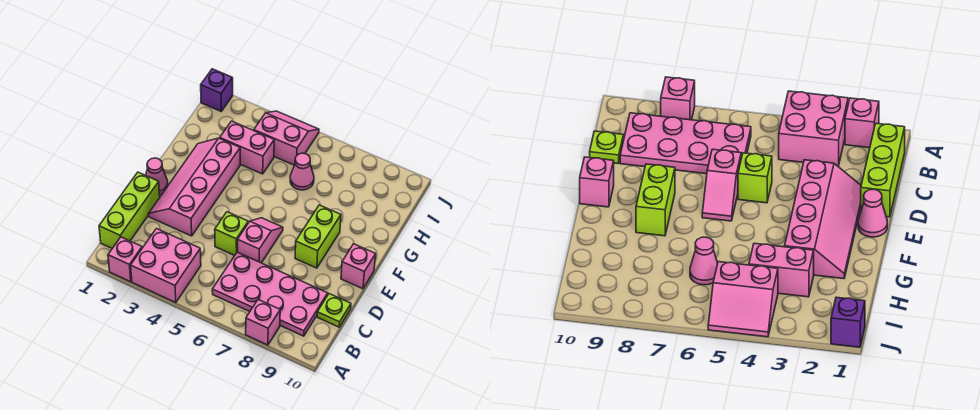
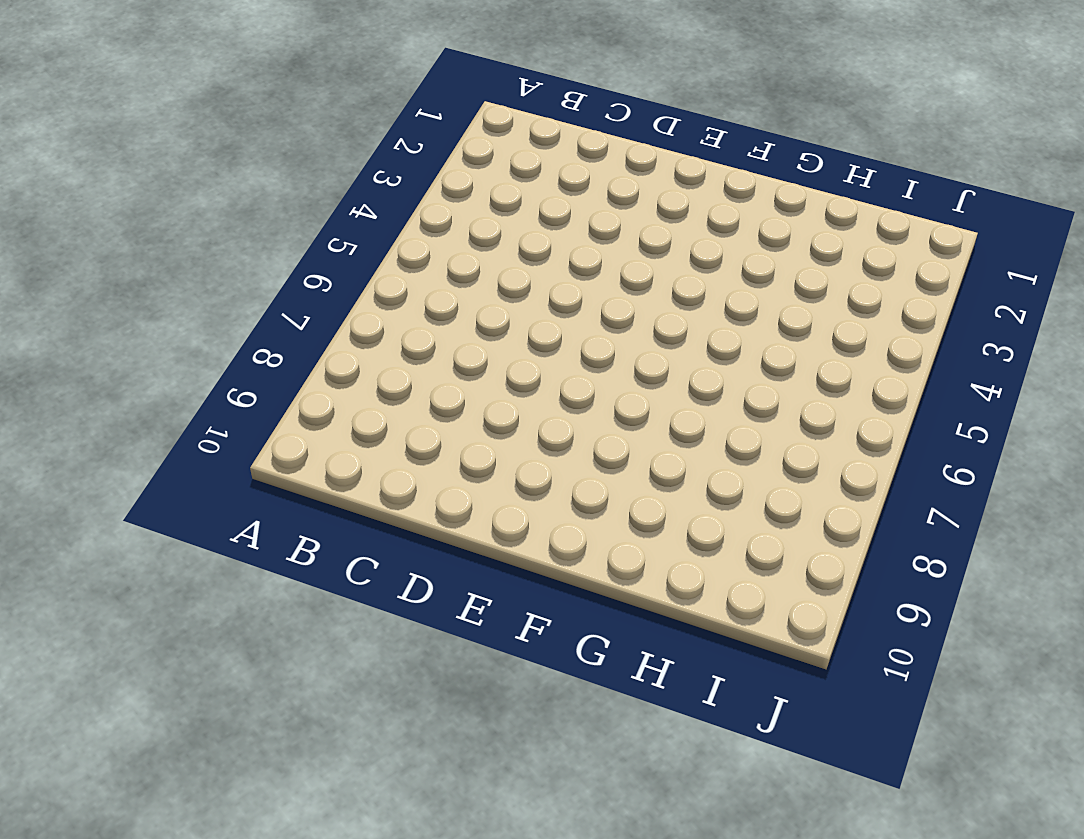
none -> pink 1x1 brick [108,237,142,282]
none -> pink 2x2 brick [131,229,201,303]
none -> pink 1x1 brick [246,300,280,345]

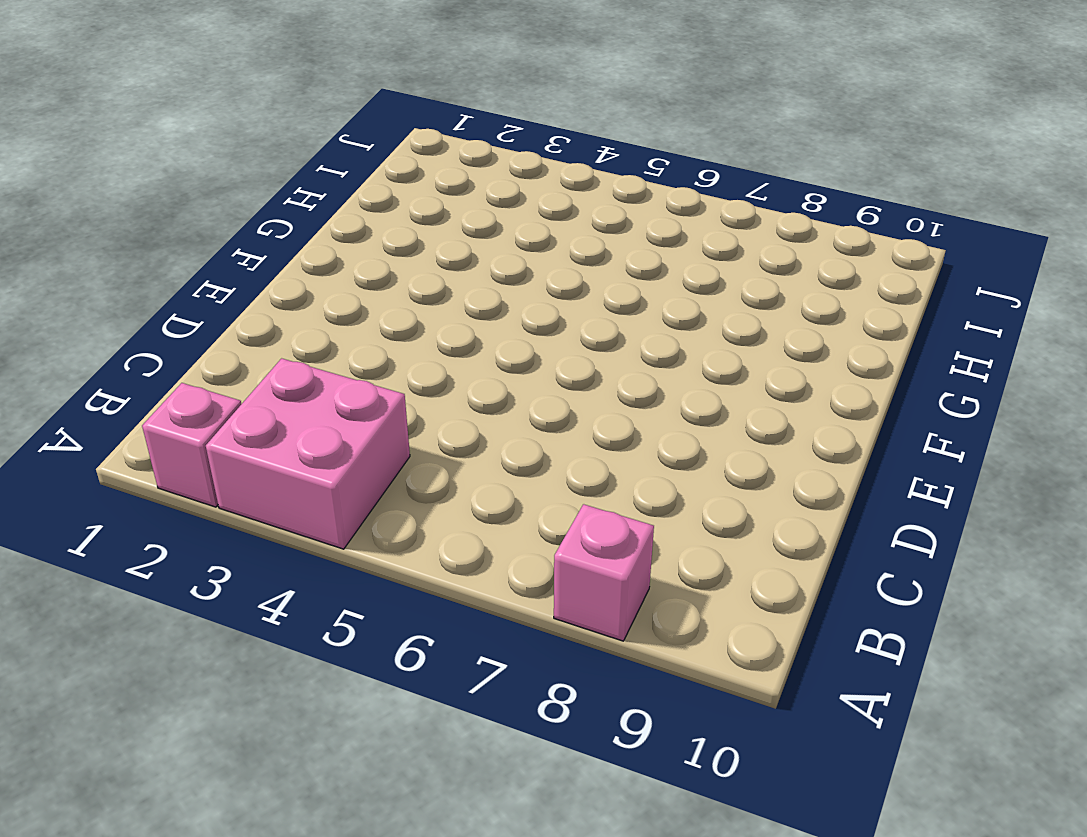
none -> lime 1x3 brick [99,172,160,248]
none -> pink 2x4 plate [212,252,328,336]
none -> lime 1x1 plate [317,294,351,327]

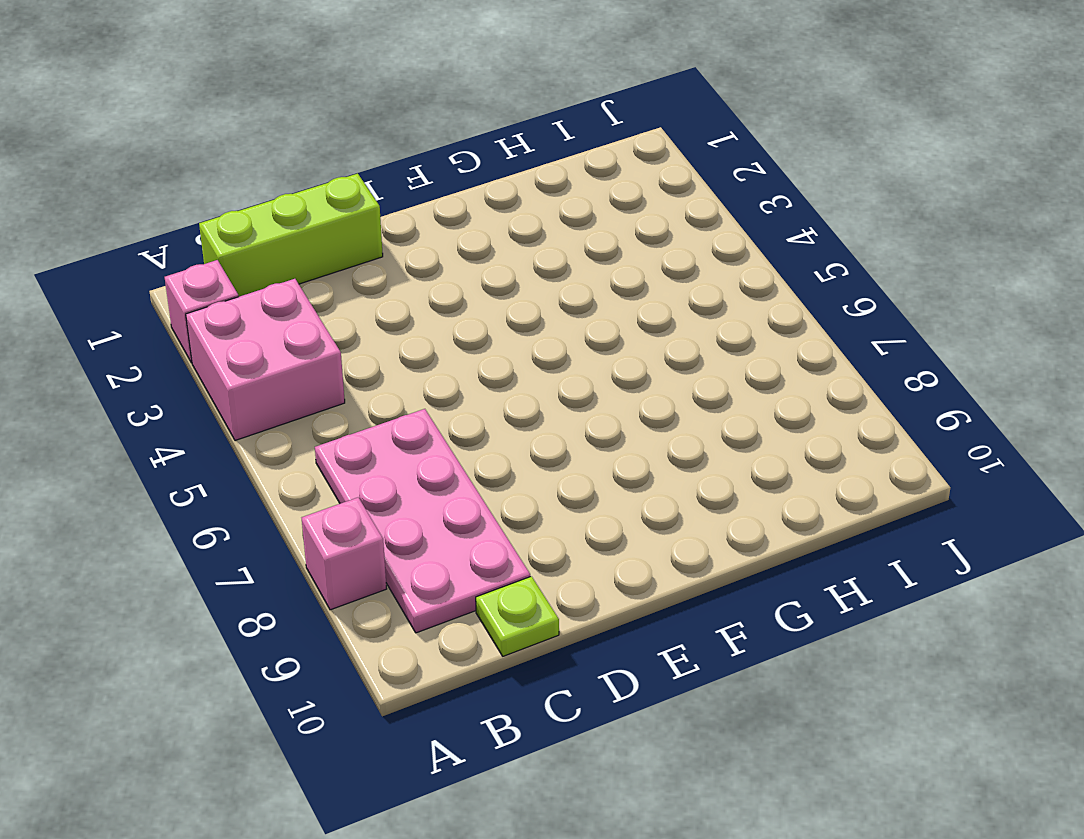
none -> pink 2x4 slope [149,138,240,236]
none -> lime 1x1 brick [215,212,248,255]
none -> pink 1x2 slope [238,218,283,263]

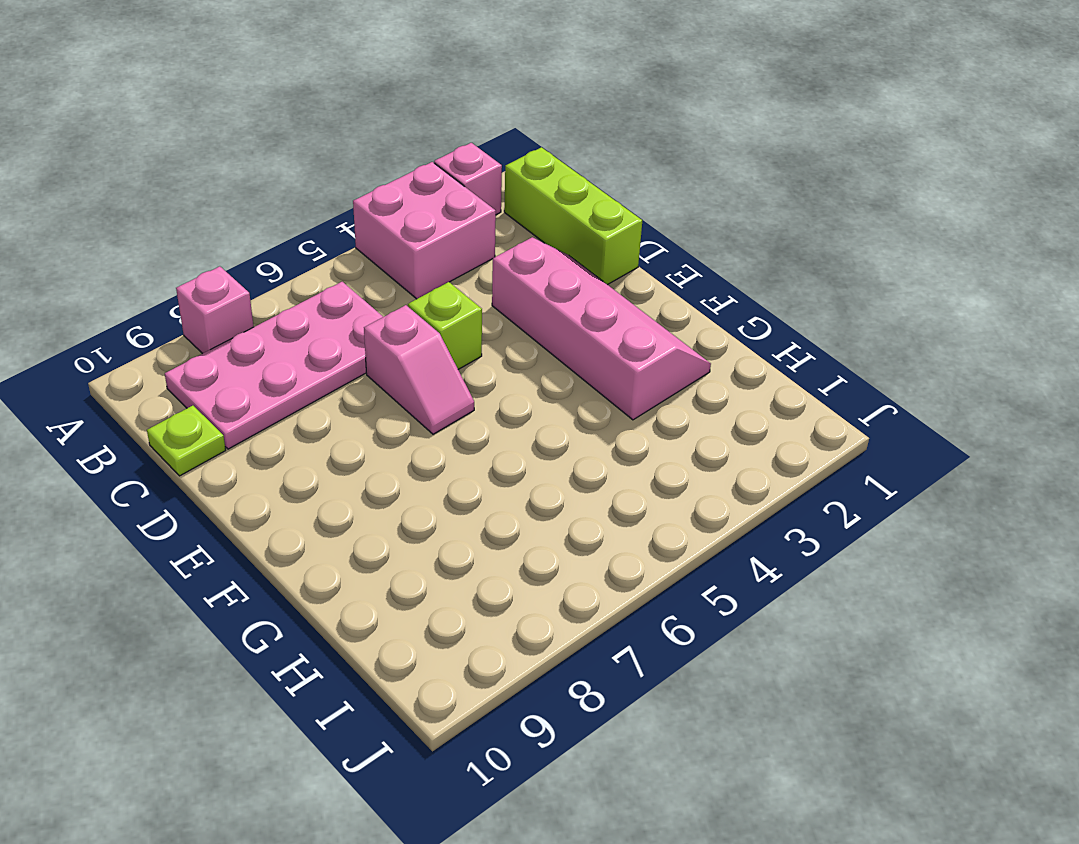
none -> pink 1x1 cone [146,158,168,194]
none -> lime 1x2 brick [295,205,341,268]
none -> pink 1x1 brick [341,244,376,289]

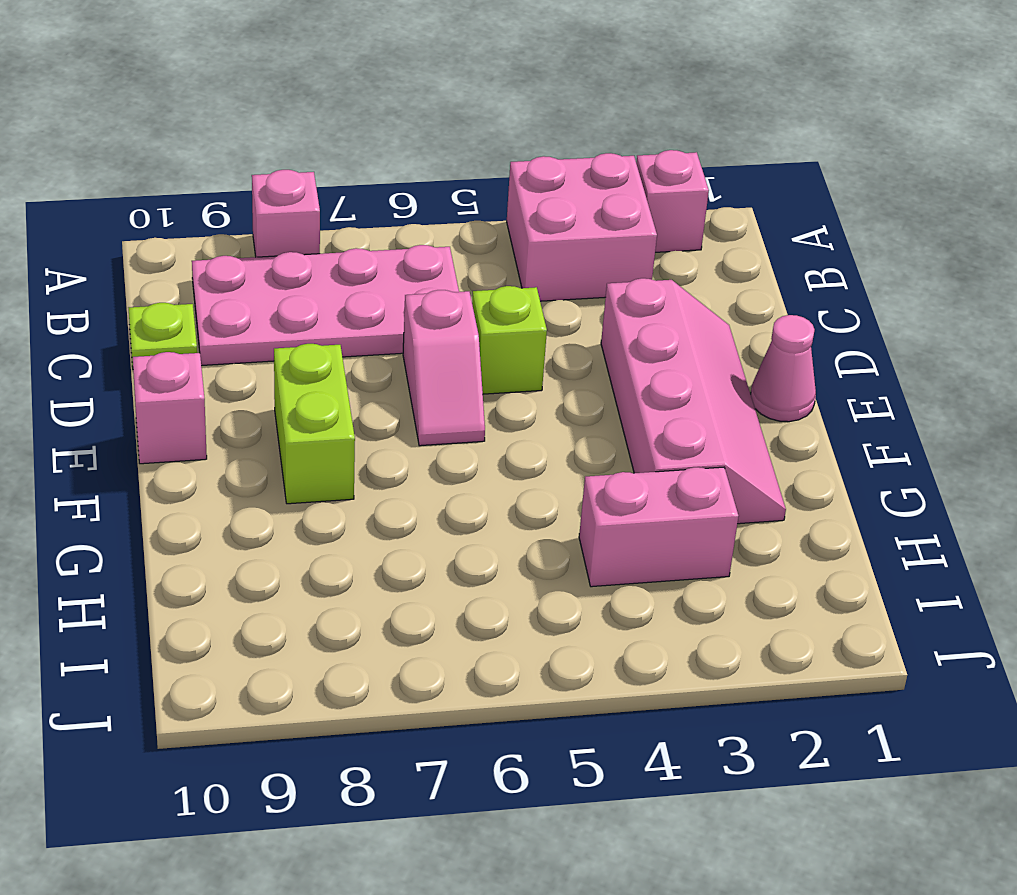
none -> lime 1x3 brick [99,172,160,248]
none -> pink 1x1 cone [290,153,314,190]
none -> pink 2x2 slope [254,111,319,165]

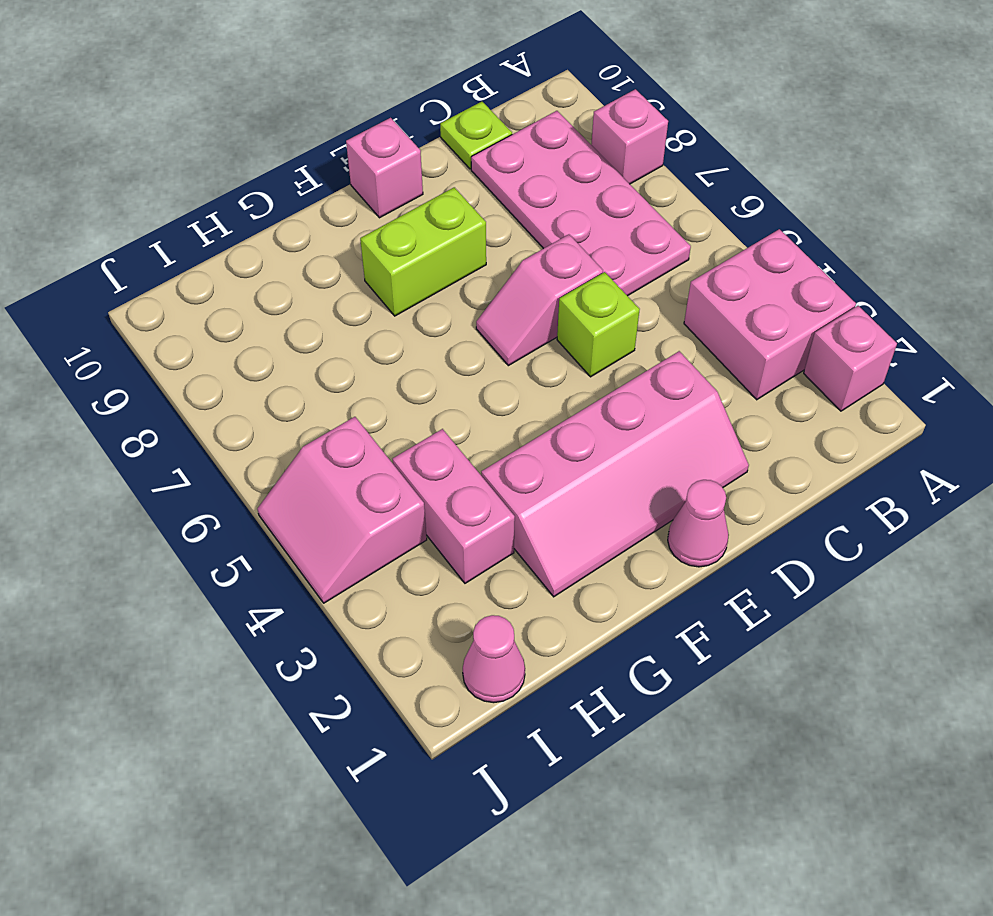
pink 1x1 cone [463,615,525,703] -> pink 1x1 cone moved to [290,153,314,190]
none -> lime 1x3 brick [99,172,160,248]
none -> purple 1x1 brick [201,69,233,111]

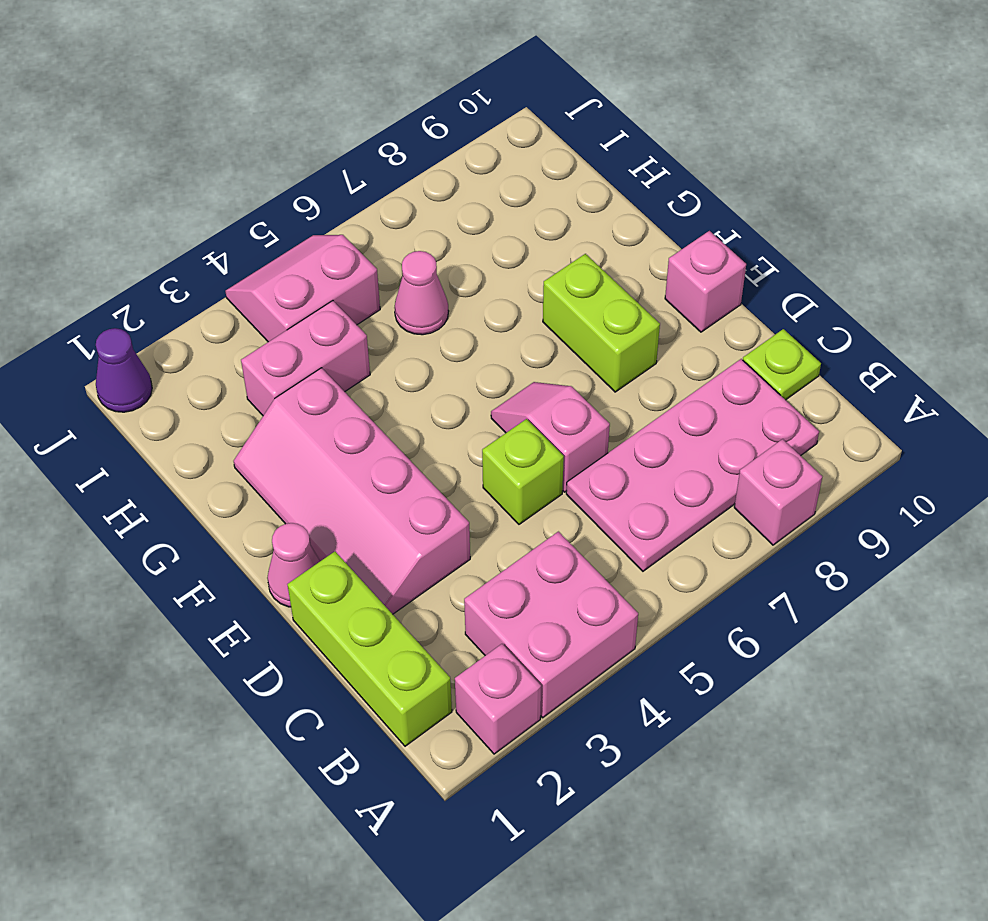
purple 1x1 cone [96,328,152,412] -> purple 1x1 brick [201,69,233,111]

